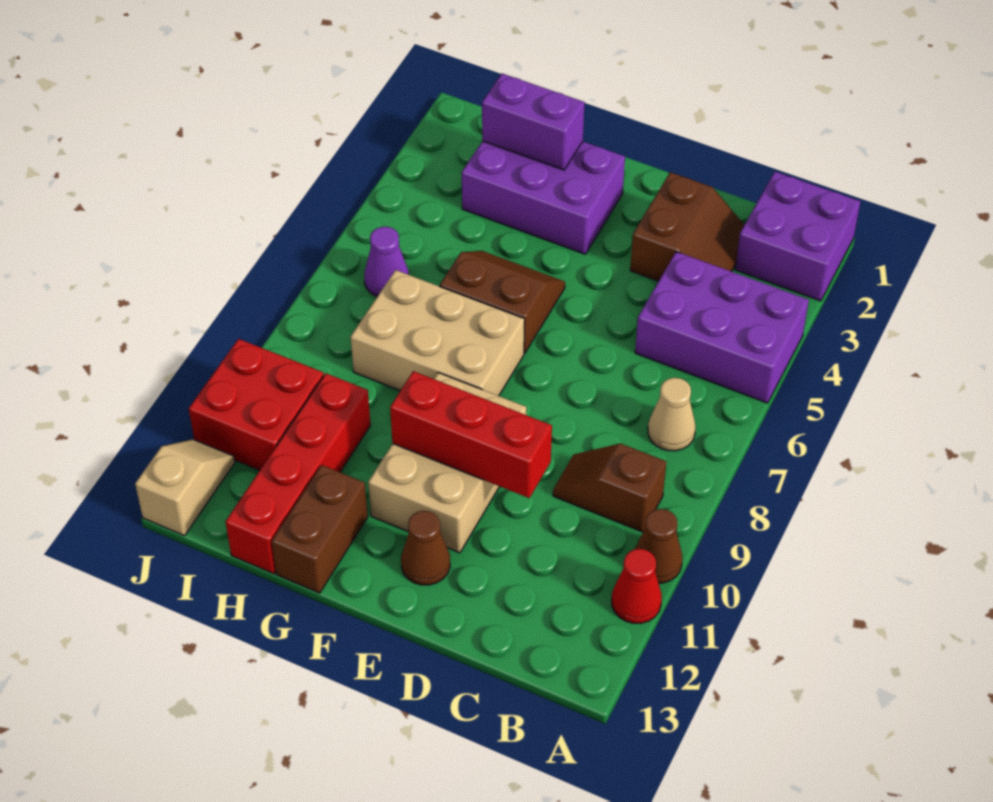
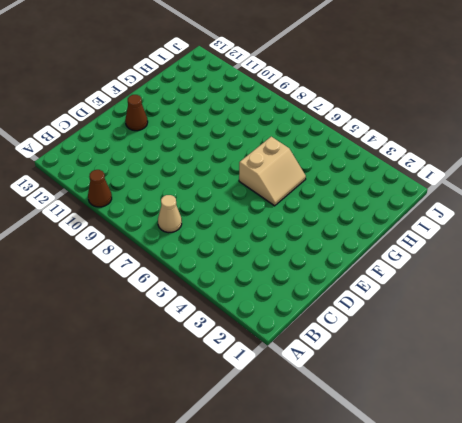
tan 2x2 slope [239,137,306,206] -> brown 2x2 slope [440,251,565,353]
none -> purple 2x2 brick [735,172,861,301]
none -> purple 2x3 brick [635,252,809,403]
none -> red 1x1 cone [612,549,662,623]

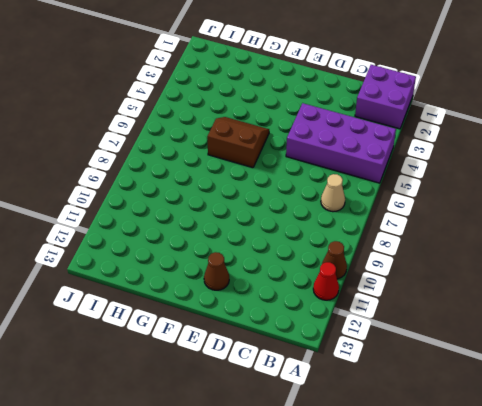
purple 2x4 brick [286,103,396,183] -> purple 2x3 brick [635,252,809,403]
none -> brown 1x2 slope [553,443,666,532]
none -> brown 2x2 slope [630,172,744,281]
none -> tan 2x3 brick [368,373,526,553]

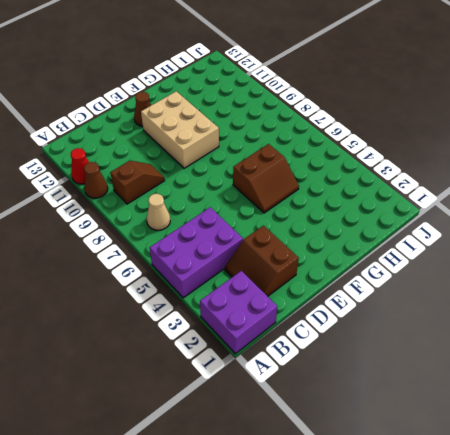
none -> purple 2x3 brick [462,141,625,254]
none -> tan 2x3 brick [351,270,525,396]
none -> brown 1x2 brick [272,465,368,593]

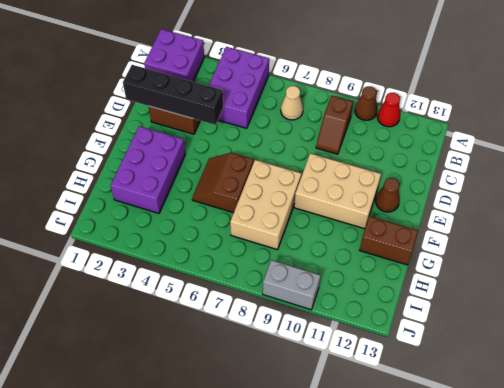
black 1x4 brick [123,65,223,125] -> none
grey 1x2 brick [263,260,321,310] -> red 2x2 brick [189,339,324,470]
none -> red 1x4 brick [226,373,370,574]
none -> purple 1x1 cone [364,227,409,296]
none -> tan 1x2 slope [135,439,235,536]

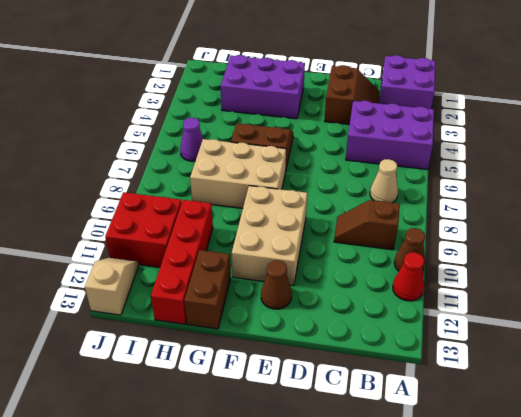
none -> red 1x3 brick [390,371,552,498]
none -> purple 1x2 brick [482,74,585,170]

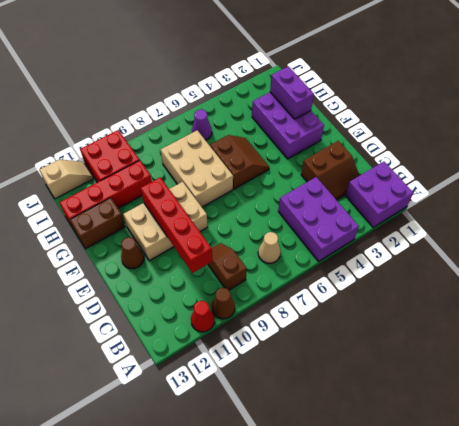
red 1x4 brick [141,177,212,273] -> red 1x3 brick [390,371,552,498]

